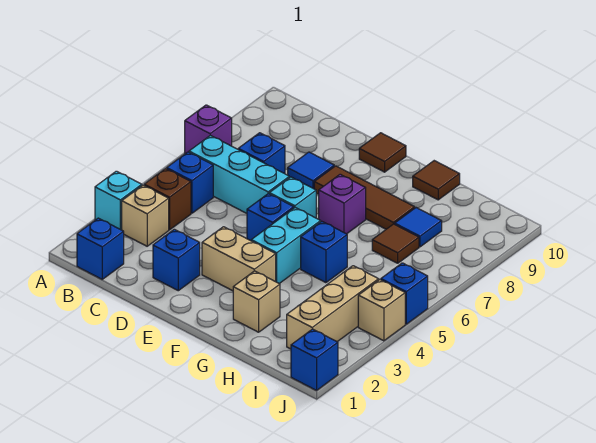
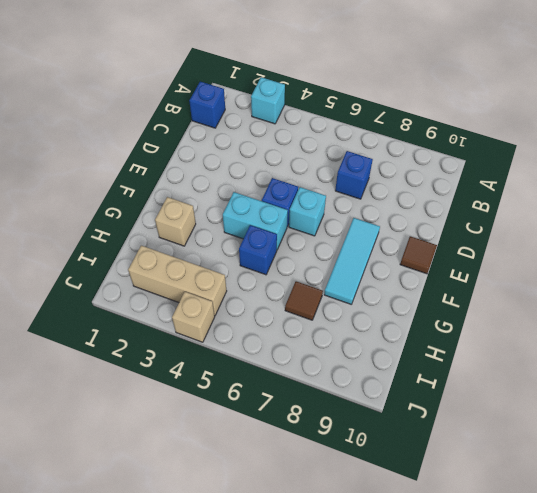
cyan 1x3 tile [324,218,380,304] -> brown 1x3 tile [314,166,415,229]
none -> purple 1x1 brick [185,105,232,154]
none -> tan 1x1 brick [122,185,169,246]
none -> brown 1x1 brick [144,169,191,230]

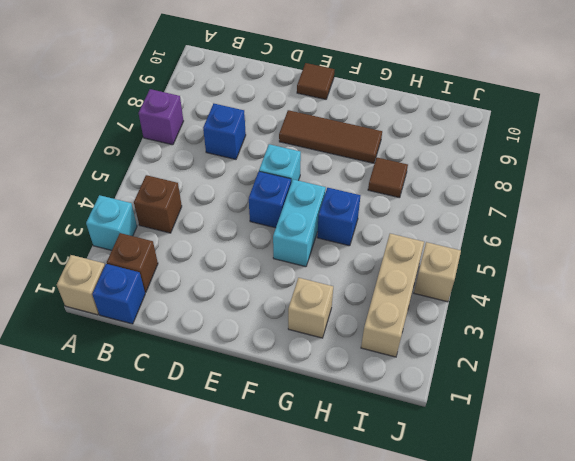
tan 1x1 brick [57,255,105,315] -> tan 1x1 brick moved to [122,185,169,246]
brown 1x1 brick [107,233,158,292] -> none
none -> blue 1x1 brick [167,152,213,213]
none -> cyan 1x3 brick [189,135,289,213]
none -> blue 1x1 brick [153,229,200,291]

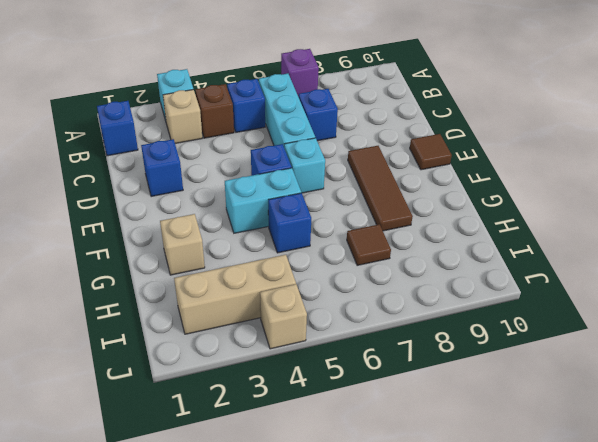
none -> blue 1x1 tile [288,152,334,189]
none -> tan 1x2 brick [202,227,276,291]
none -> purple 1x1 brick [319,174,366,234]

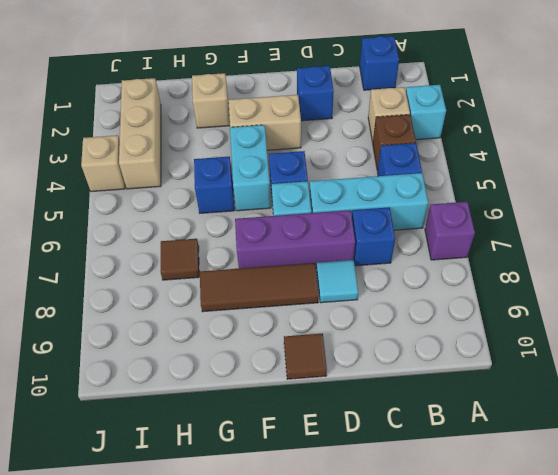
purple 1x3 brick [235,210,355,269] -> purple 1x1 brick [319,174,366,234]
cyan 1x1 tile [317,260,358,303] -> blue 1x1 tile [288,152,334,189]
none -> brown 1x1 tile [413,161,460,200]
none -> blue 1x1 tile [395,208,442,247]
none -> blue 1x1 brick [291,329,338,390]

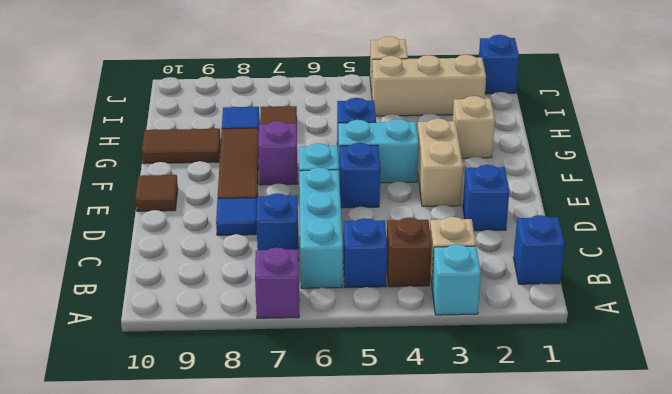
brown 1x2 tile [142,129,221,164] -> brown 1x1 tile [413,161,460,200]
none -> blue 1x1 brick [381,263,428,324]

